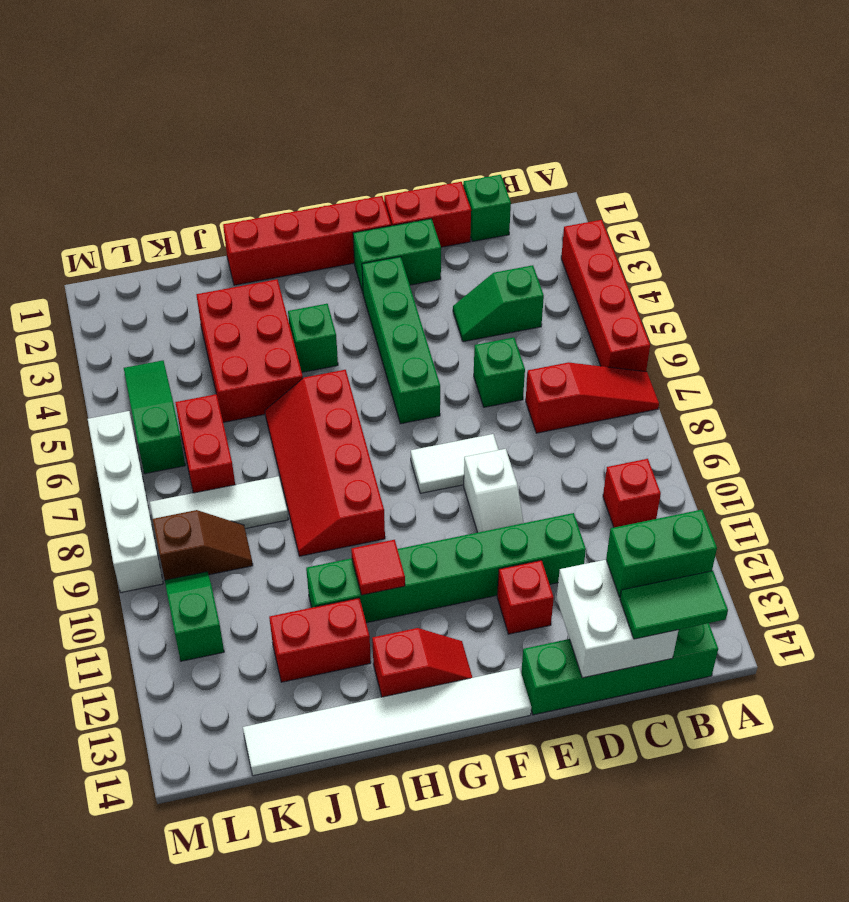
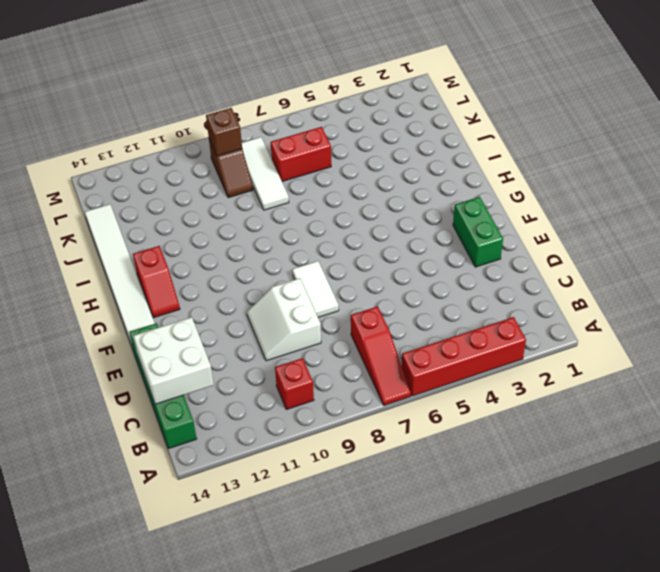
white 2x2 slope [247,278,321,361] -> white 1x2 slope [464,449,524,533]
brown 1x1 brick [206,108,242,156] -> none
none -> green 1x1 brick [463,175,511,242]
none -> green 1x2 slope [453,265,544,342]
none -> red 1x2 brick [384,182,471,247]
none -> green 1x1 brick [474,337,525,407]

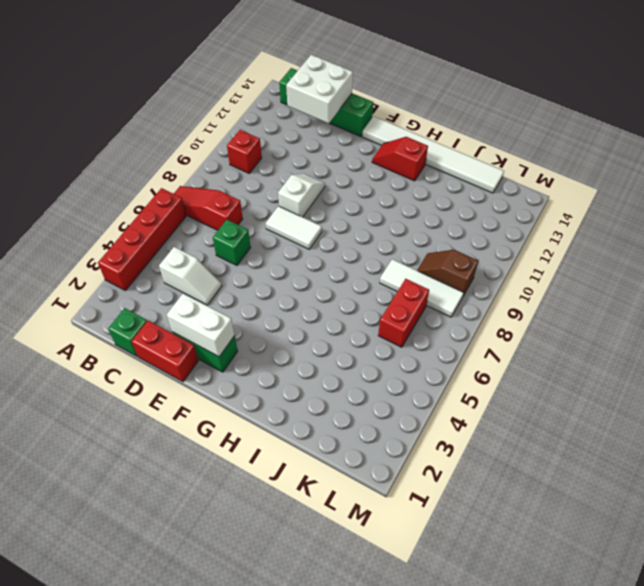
white 1x2 slope [159,247,222,305] -> green 1x2 slope [453,265,544,342]
white 1x2 brick [167,294,235,357] -> none
none -> green 1x6 brick [306,513,586,623]
none -> red 1x1 brick [497,560,554,634]
none -> red 1x4 brick [223,196,391,285]
none -> green 1x4 brick [362,257,440,424]

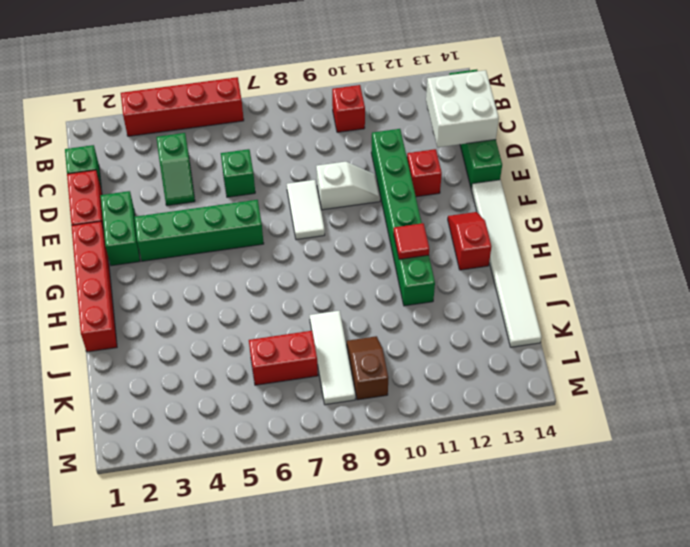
none -> red 1x3 slope [526,363,659,433]
none -> green 1x1 brick [288,304,338,372]
none -> red 2x4 slope [265,370,385,556]
none -> red 2x3 brick [196,279,303,422]

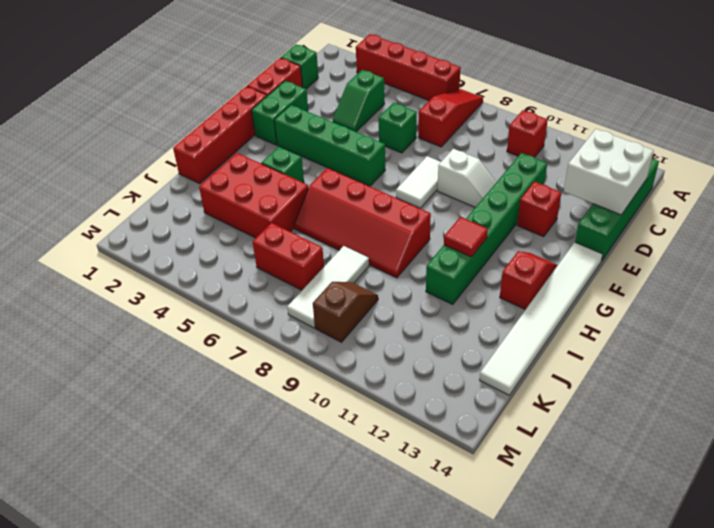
none -> red 1x2 brick [269,598,371,682]
none -> green 1x3 slope [124,360,185,474]
none -> green 1x2 slope [165,572,224,661]
none -> white 1x4 brick [88,411,163,592]

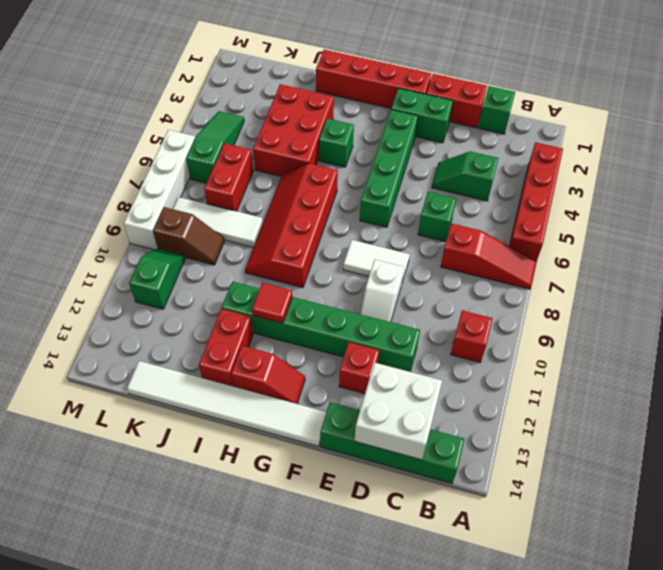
red 1x2 brick [199,309,253,387] -> red 1x2 brick turned to [269,598,371,682]
none -> green 1x2 brick [606,510,717,597]
none -> green 1x2 tile [620,571,728,639]

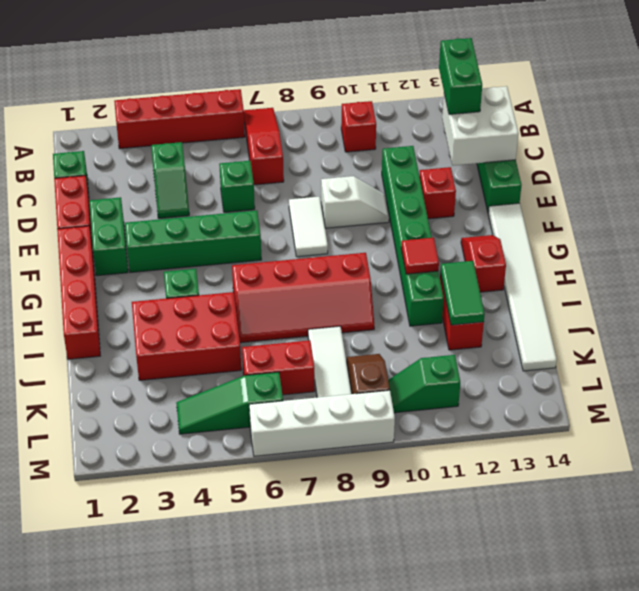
green 1x2 tile [440,261,485,325] -> green 1x2 tile moved to [620,571,728,639]

